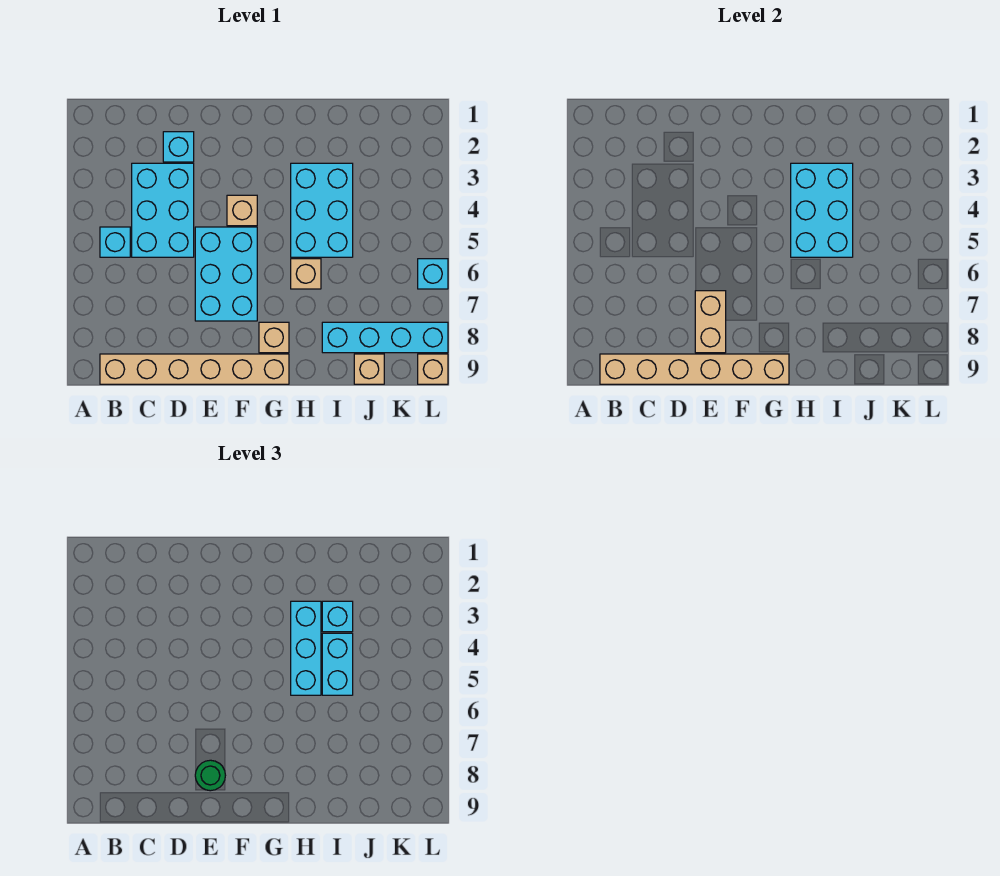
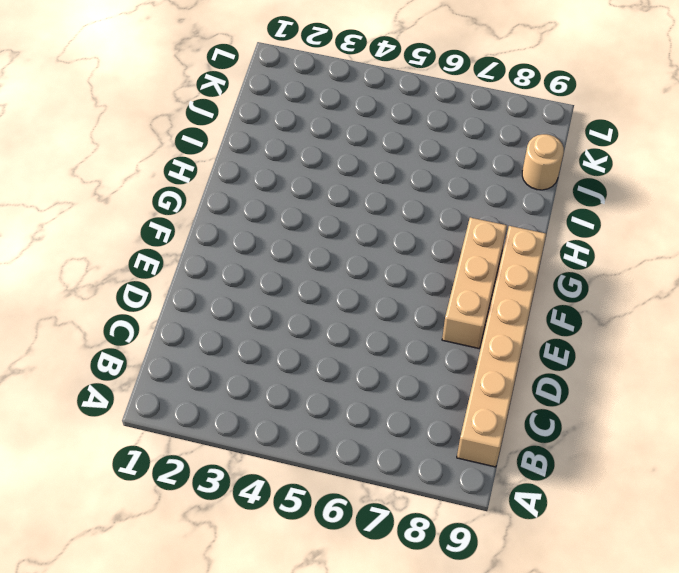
tan 1x3 brick [442,218,507,348] -> tan 1x1 brick [259,322,289,353]
tan 1x1 round brick [522,134,564,190] -> tan 1x1 brick [354,354,384,384]
none -> cyan 1x1 brick [100,227,130,257]
none -> cyan 2x3 brick [132,163,194,257]
none -> cyan 1x1 brick [163,132,194,162]

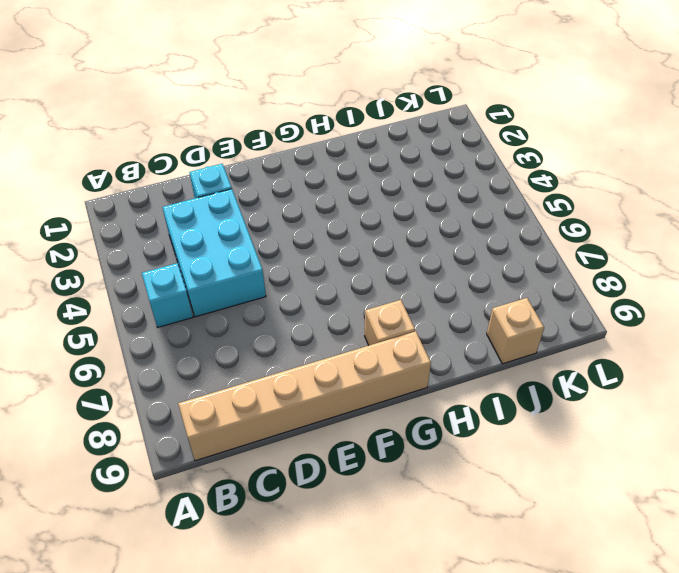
none -> cyan 2x3 brick [195,227,257,321]
none -> tan 1x1 brick [227,195,257,226]
none -> cyan 2x3 brick [291,163,353,257]

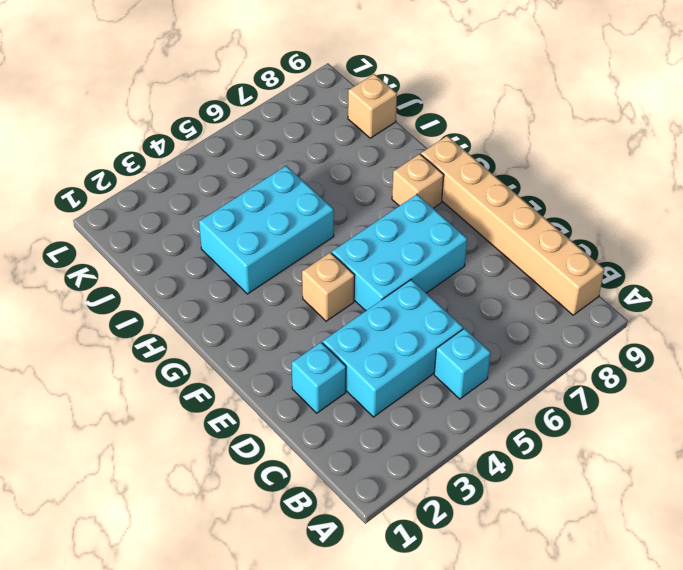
none -> tan 1x1 brick [291,259,321,289]
none -> cyan 1x4 brick [322,322,448,353]
none -> cyan 1x1 brick [418,259,448,289]

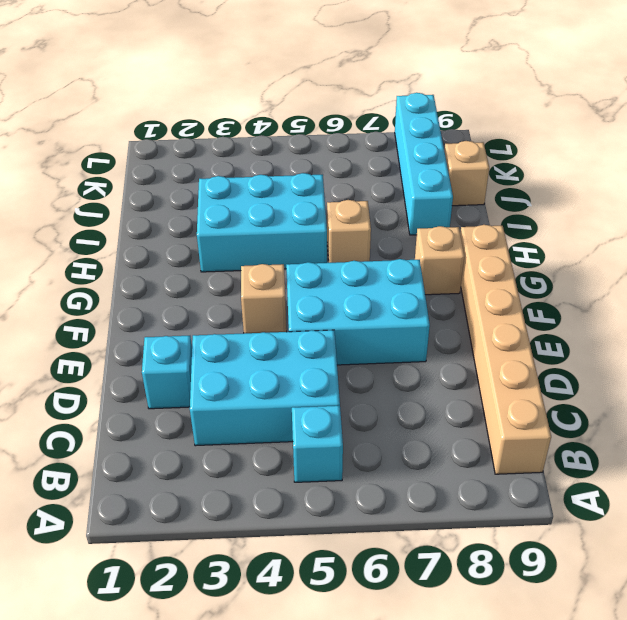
none -> cyan 1x1 brick [418,259,448,289]
none -> tan 1x1 brick [418,354,448,384]
none -> tan 1x6 brick [600,354,789,384]

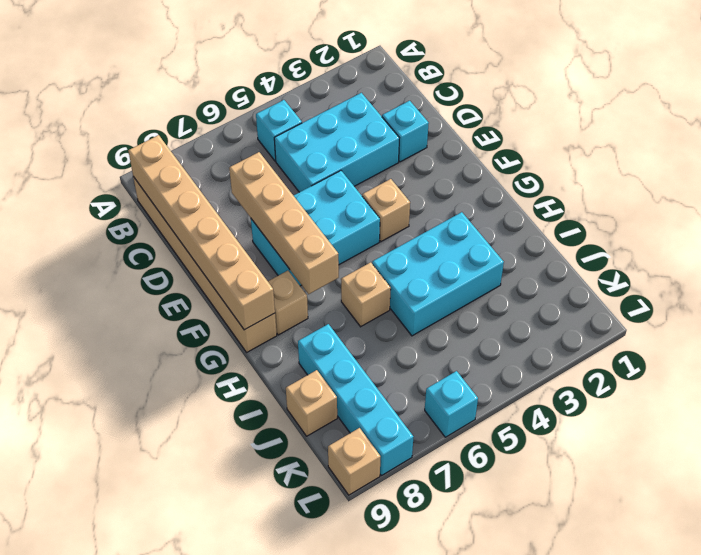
tan 1x4 brick [229,152,339,294] -> tan 1x2 brick [695,291,726,353]
none -> cyan 2x3 brick [791,163,853,257]
none -> green 1x1 round brick [195,760,225,791]
none -> cyan 1x3 brick [291,601,321,695]

